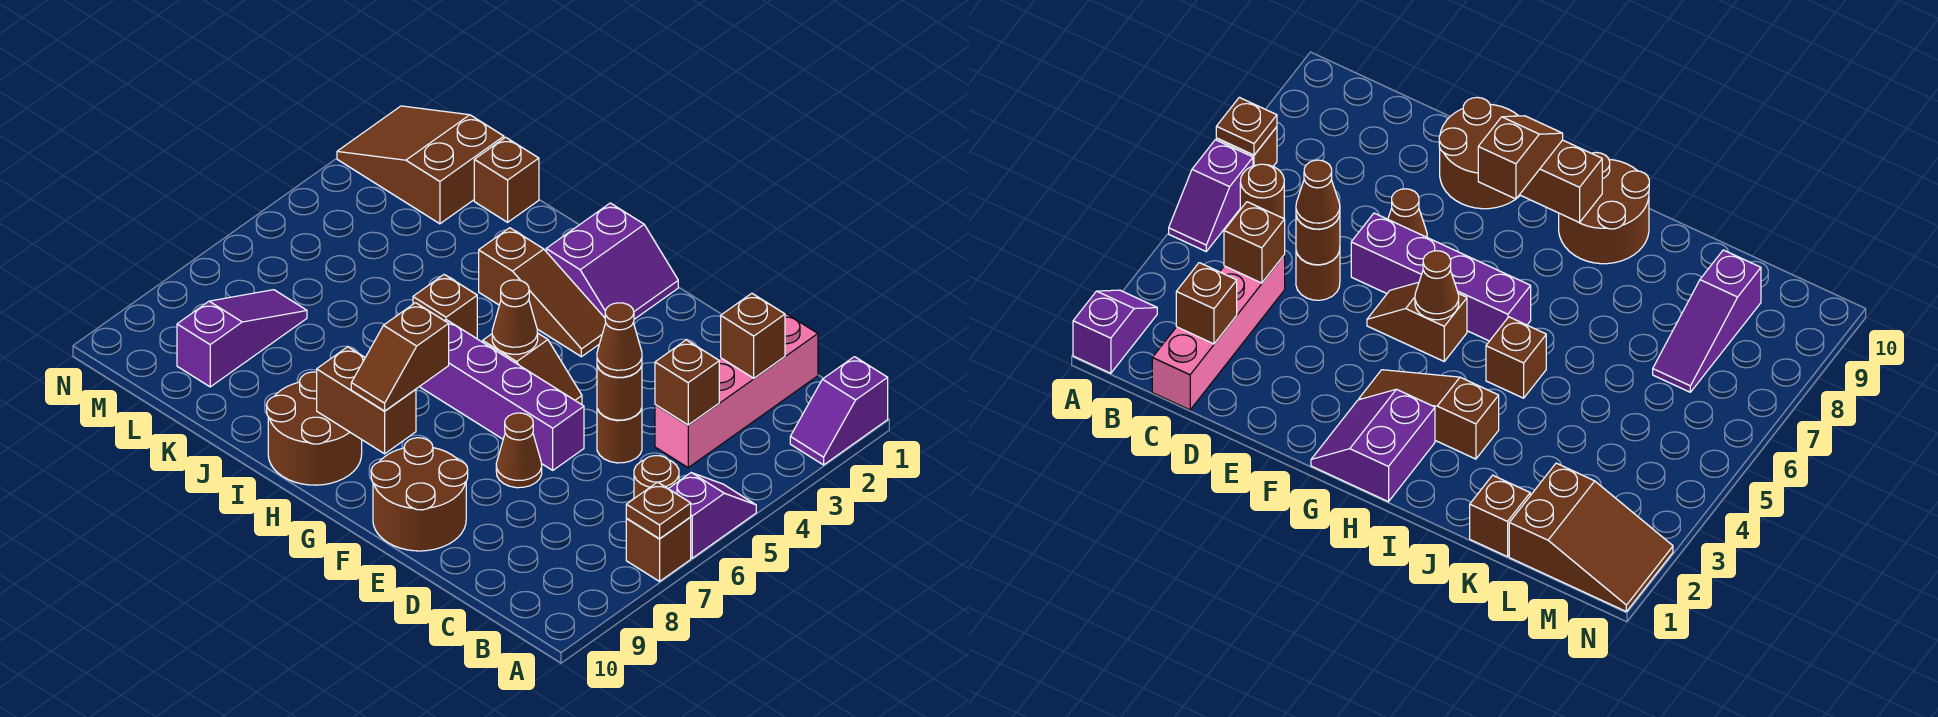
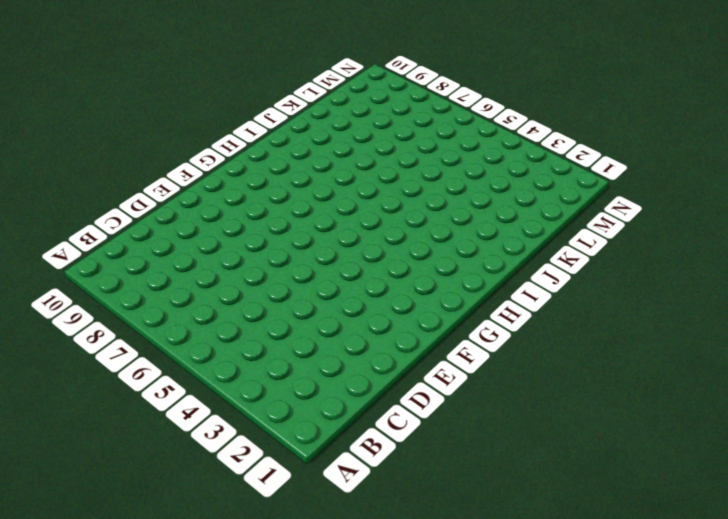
none -> purple 1x2 slope [790,357,888,465]
none -> purple 1x2 slope [669,473,756,558]
none -> brown 1x1 brick [626,517,691,581]

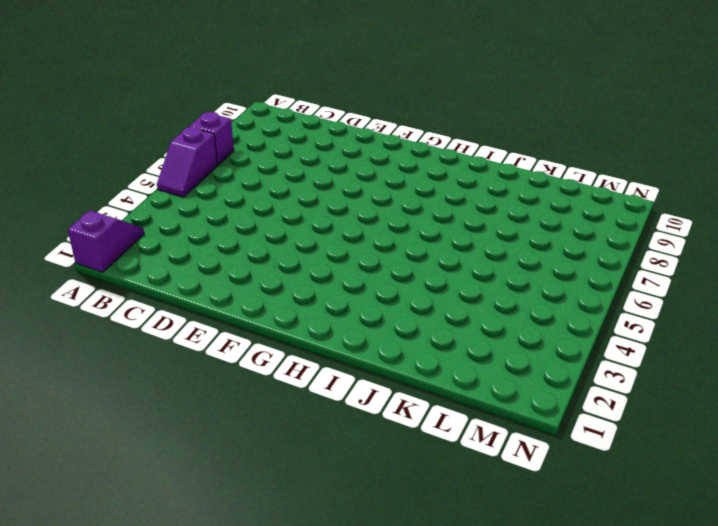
purple 1x1 brick [189,112,234,164] -> brown 1x1 brick [626,517,691,581]
none -> brown 1x1 round brick [634,456,679,498]
none -> pink 1x4 brick [655,313,818,468]
none -> brown 1x1 round brick [597,408,642,463]

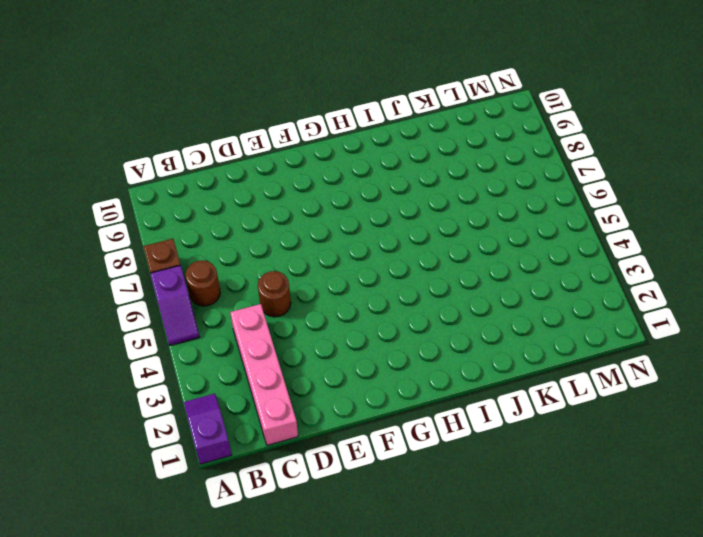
none -> purple 1x4 brick [419,320,584,470]
none -> brown 1x1 cone [496,413,542,488]
none -> brown 2x2 round brick [371,438,468,551]

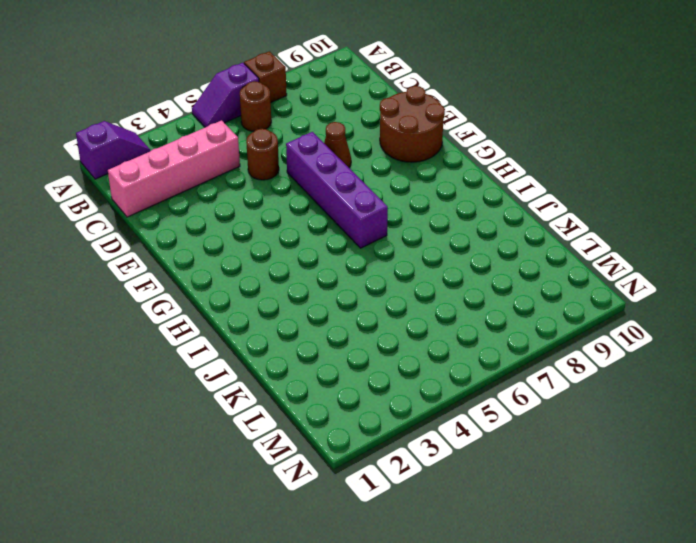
none -> brown 1x2 slope [483,333,582,404]
none -> purple 2x2 slope [546,203,678,319]
none -> brown 1x3 slope [479,228,606,357]

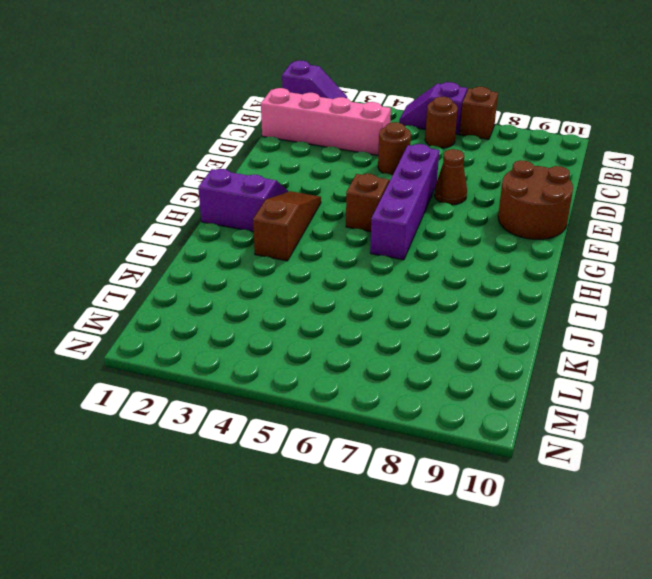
none -> brown 2x2 round brick [267,372,362,485]
none -> brown 1x1 brick [413,275,477,338]
none -> brown 1x1 brick [474,137,539,222]

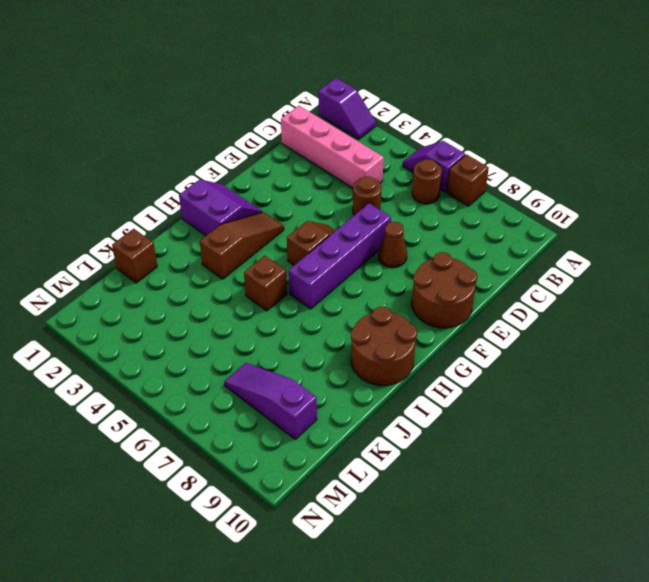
none -> brown 2x3 slope [337,106,504,224]
none -> brown 1x1 plate [626,482,691,539]
none -> brown 1x1 brick [721,293,785,378]

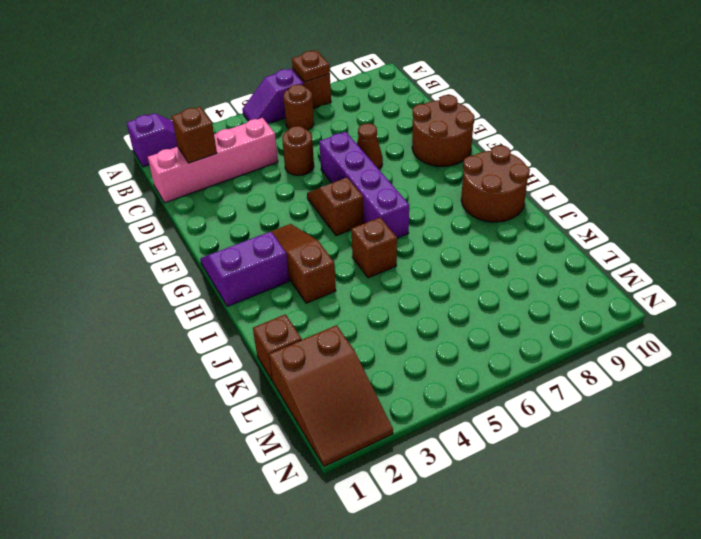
none -> purple 1x3 slope [177,290,307,387]
none -> brown 1x1 brick [655,340,719,425]
none -> brown 1x1 round brick [597,366,642,420]

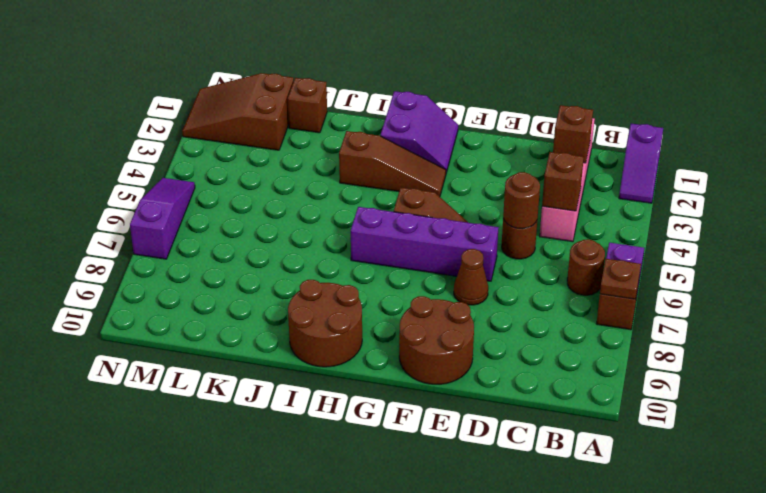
purple 1x3 slope [130,178,195,259] -> purple 1x3 slope moved to [177,290,307,387]
none -> brown 1x1 brick [413,275,477,338]
none -> brown 1x1 cone [492,280,538,354]
none -> brown 1x2 brick [317,347,416,454]

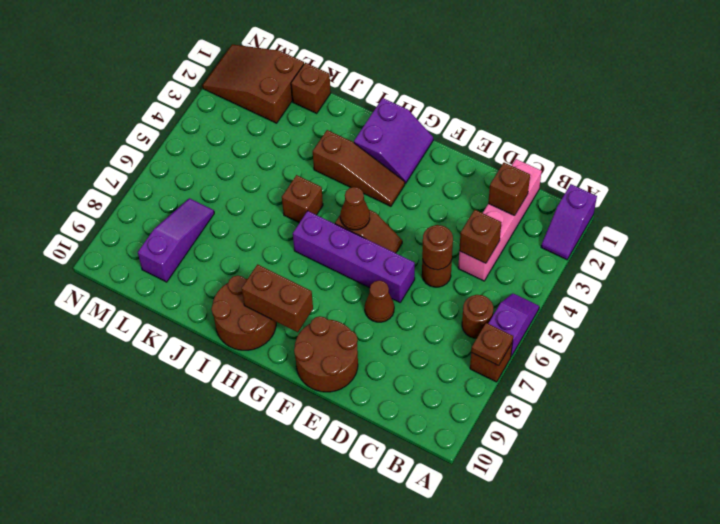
none -> brown 1x1 cone [597,303,642,377]
none -> brown 1x2 slope [351,303,449,411]

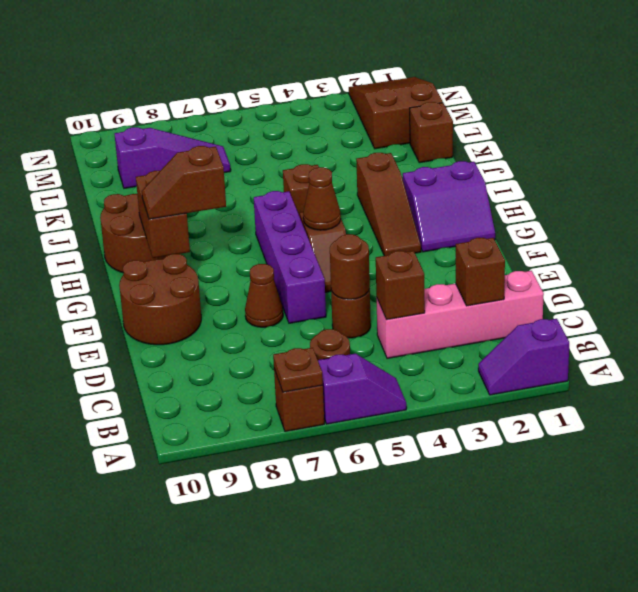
none -> brown 1x1 cone [597,303,642,377]

